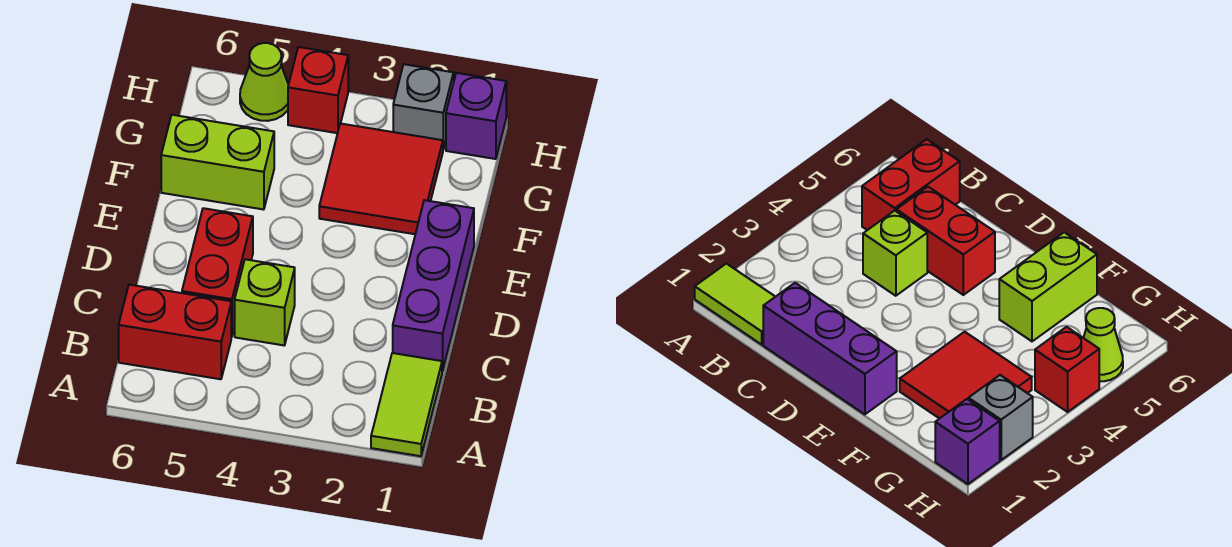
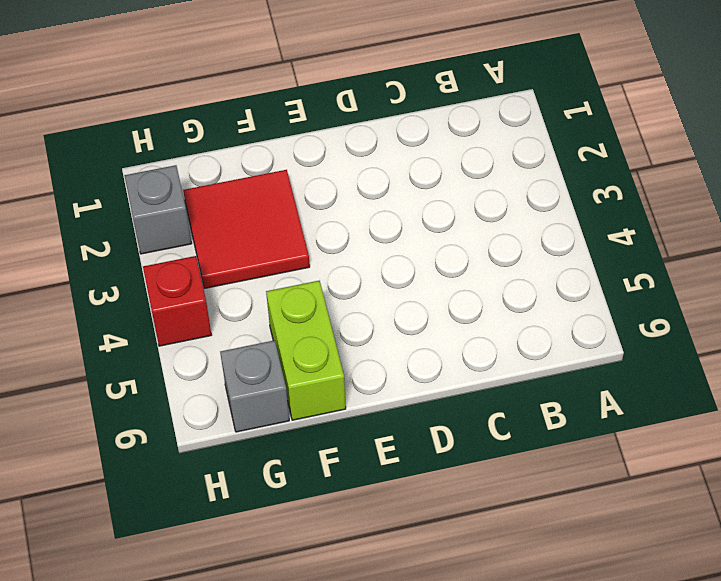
grey 1x1 brick [220,340,289,432] -> none
none -> lime 1x2 tile [371,353,442,456]
none -> red 1x2 brick [119,285,231,379]

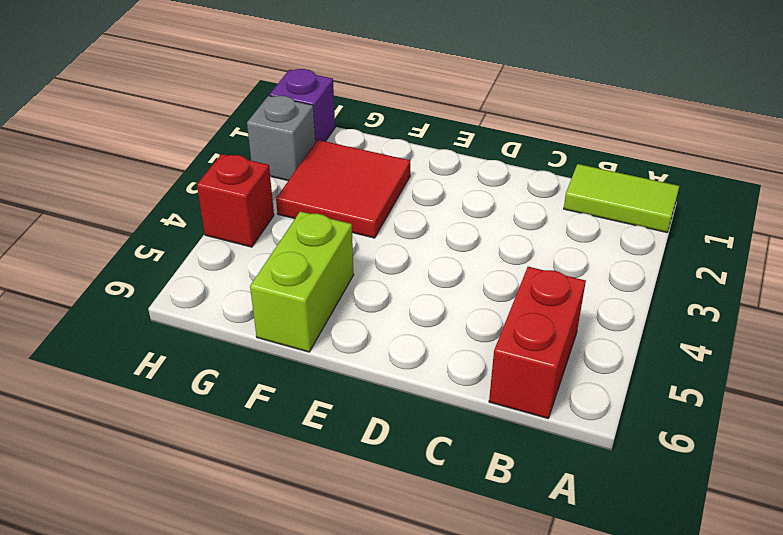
none -> purple 1x3 brick [393,200,474,371]
none -> lime 1x1 brick [235,259,295,345]

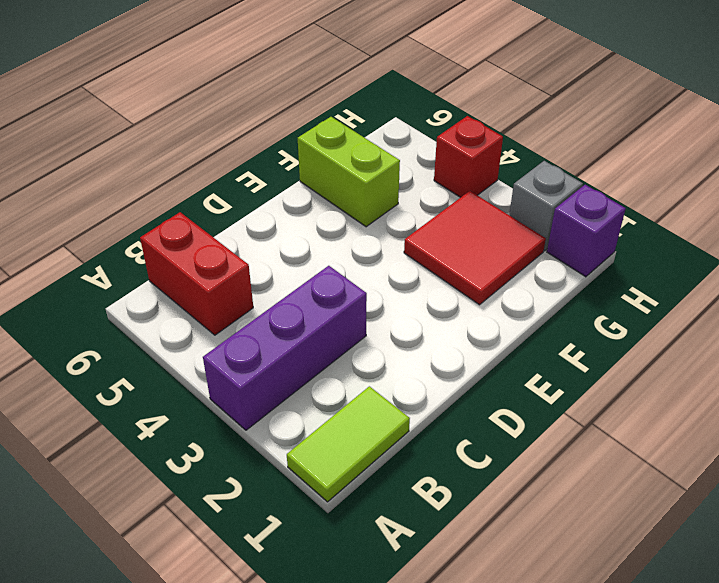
purple 1x3 brick [203,266,367,430] -> purple 1x3 brick moved to [393,200,474,371]
none -> lime 1x1 brick [235,259,295,345]
none -> red 1x2 brick [182,208,253,337]

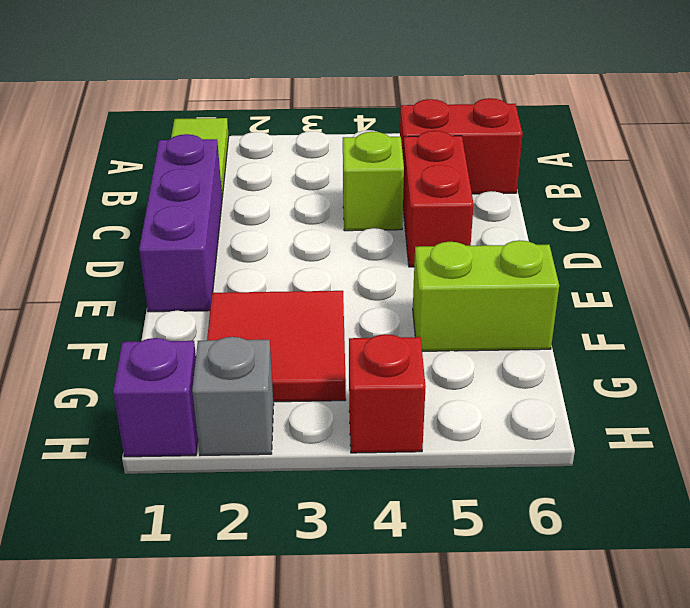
none -> lime 1x1 cone [240,43,288,121]

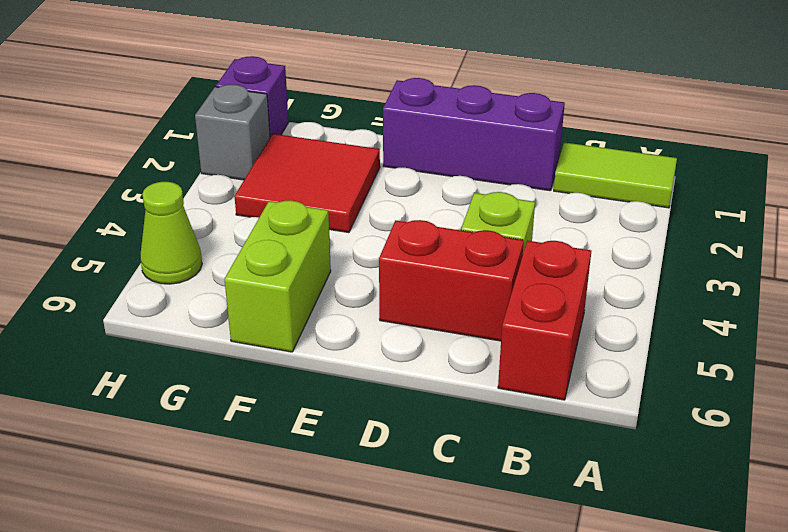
none -> red 1x1 brick [288,47,348,133]

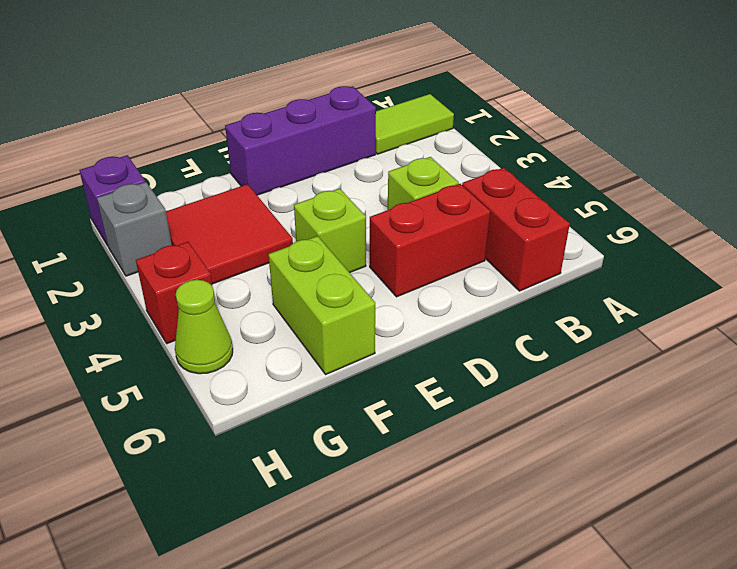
lime 1x1 brick [294,189,366,273] -> none

